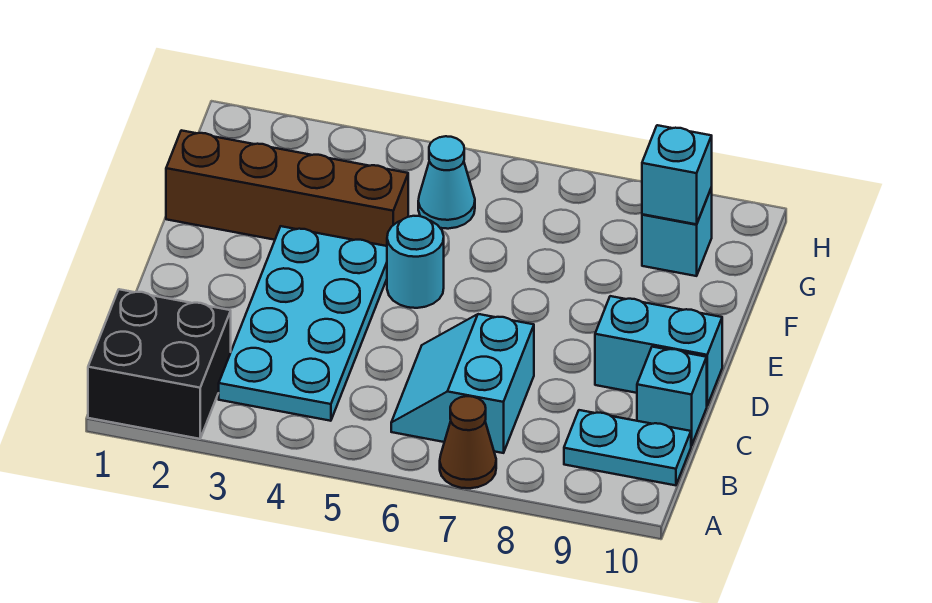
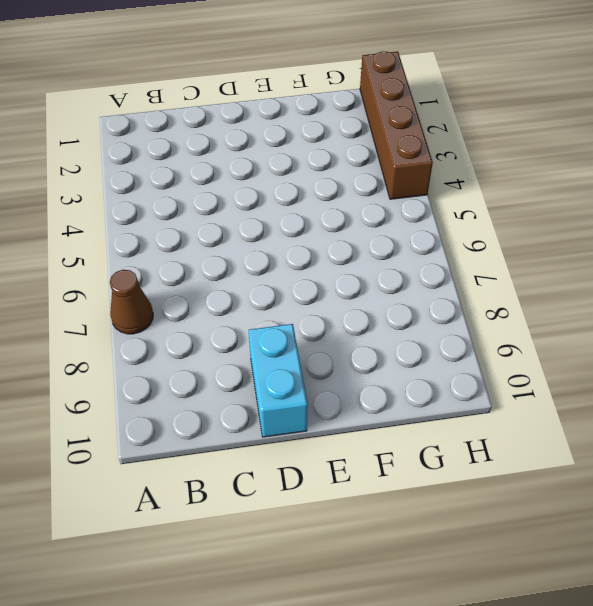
brown 1x4 brick [360,51,433,199] -> brown 1x4 brick moved to [166,130,408,246]
none -> black 2x2 brick [88,289,231,439]
none -> cyan 2x4 plate [219,226,387,421]
none -> cyan 2x2 slope [391,314,534,453]

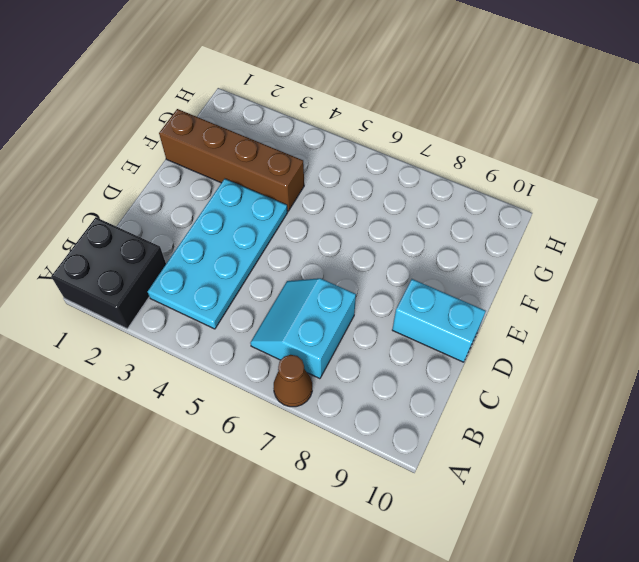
none -> cyan 1x2 plate [564,410,691,485]
none -> cyan 1x1 brick [637,347,707,446]
none -> cyan 1x1 round brick [387,216,444,308]

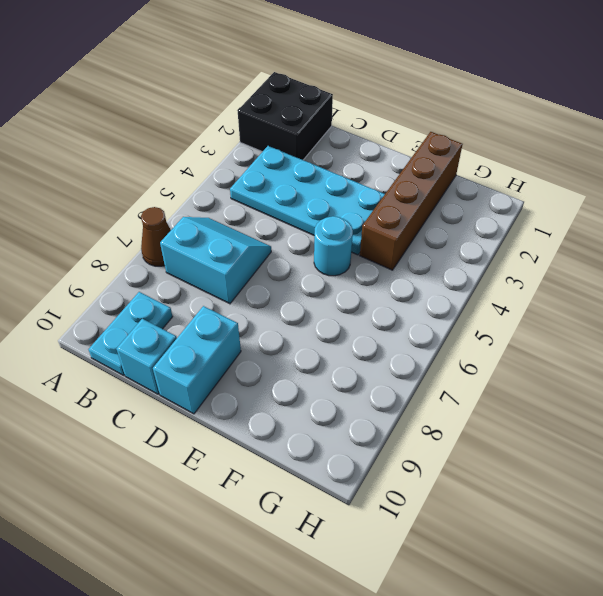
none -> cyan 1x1 cone [418,136,475,229]
none -> cyan 1x1 brick [642,188,712,276]
none -> cyan 1x1 brick [642,125,712,224]

